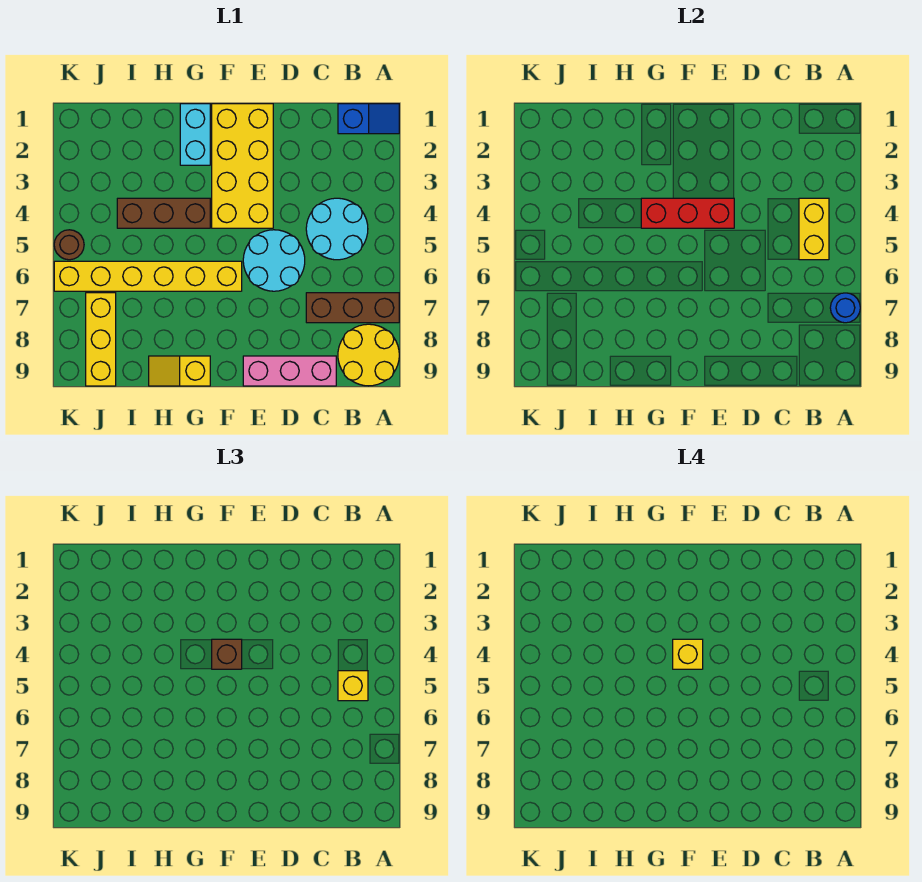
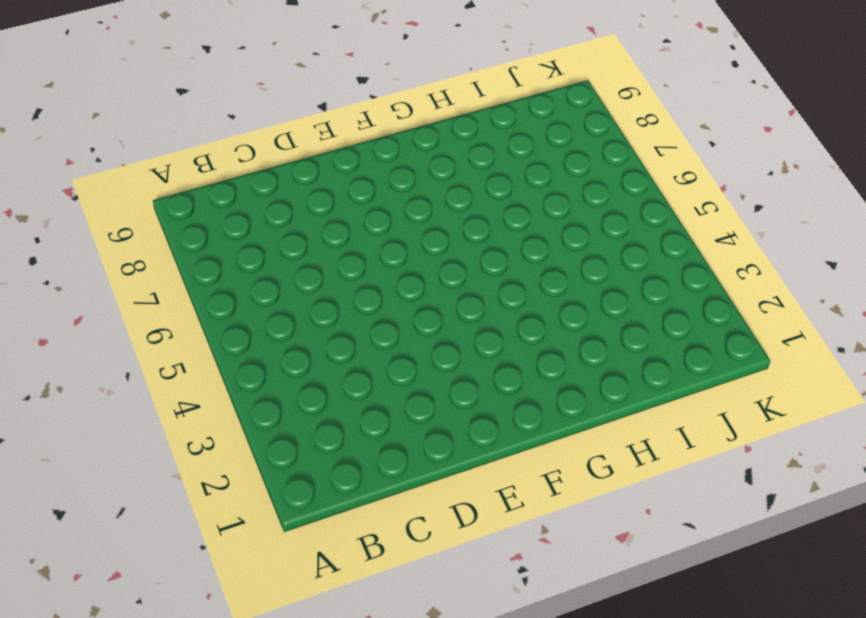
none -> blue 1x2 slope [338,104,399,134]
none -> brown 1x3 brick [306,293,399,323]
none -> yellow 2x2 round brick [338,324,399,386]

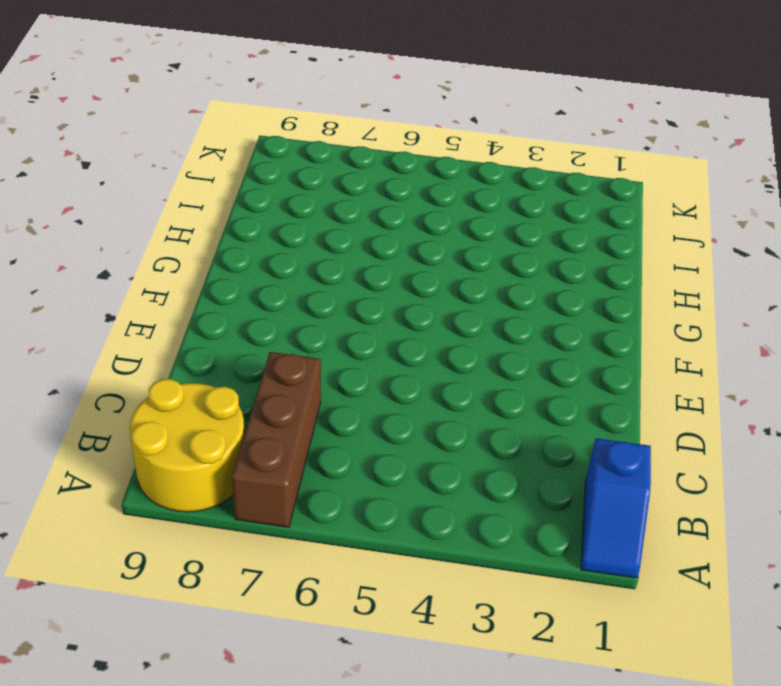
none -> cyan 2x2 round brick [306,198,368,260]
none -> pink 1x3 brick [243,356,336,386]
none -> cyan 2x2 round brick [243,230,305,291]

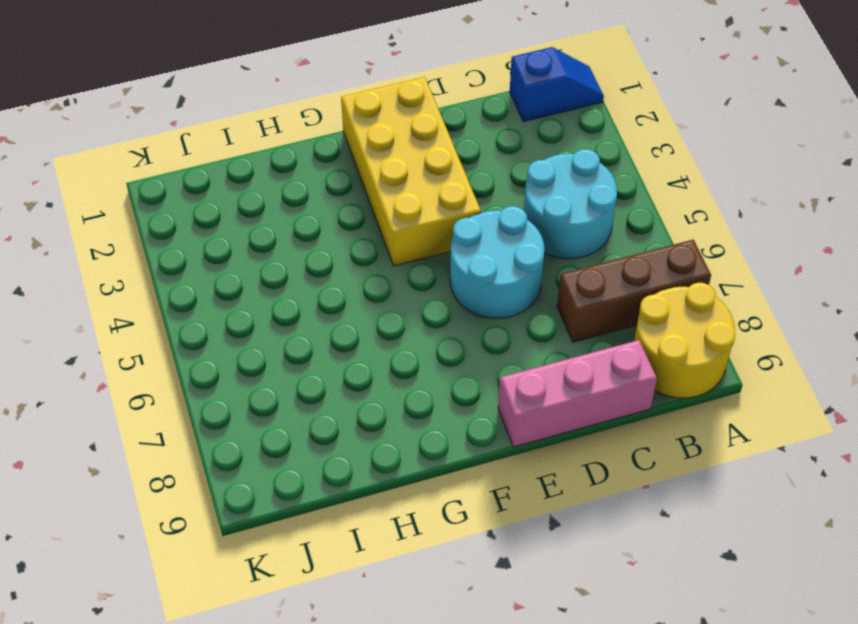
none -> yellow 1x6 brick [54,261,242,291]
none -> cyan 1x2 brick [180,104,210,165]
none -> brown 1x3 brick [117,198,210,228]

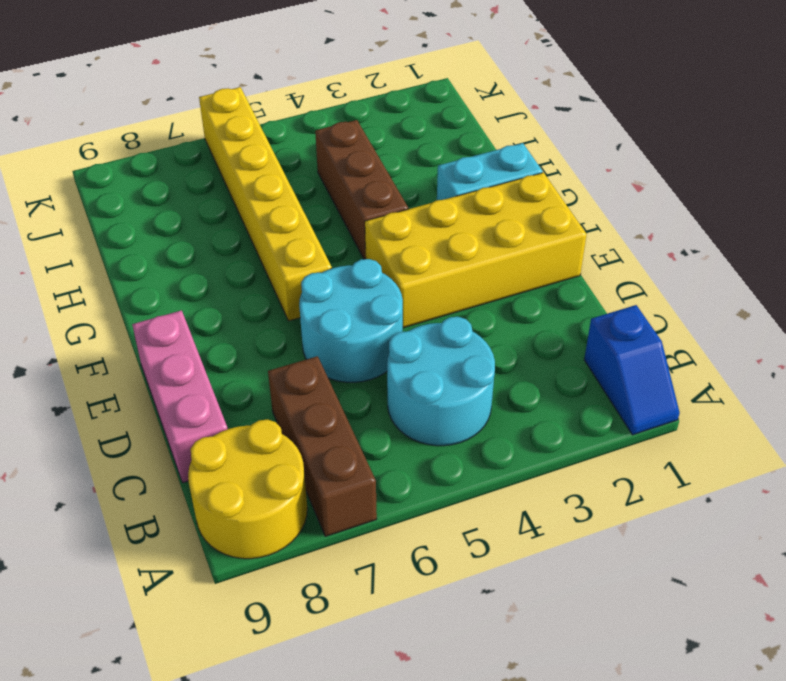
none -> yellow 1x2 slope [149,356,210,386]
none -> yellow 1x3 brick [86,293,116,386]
none -> brown 1x1 round brick [54,230,84,260]

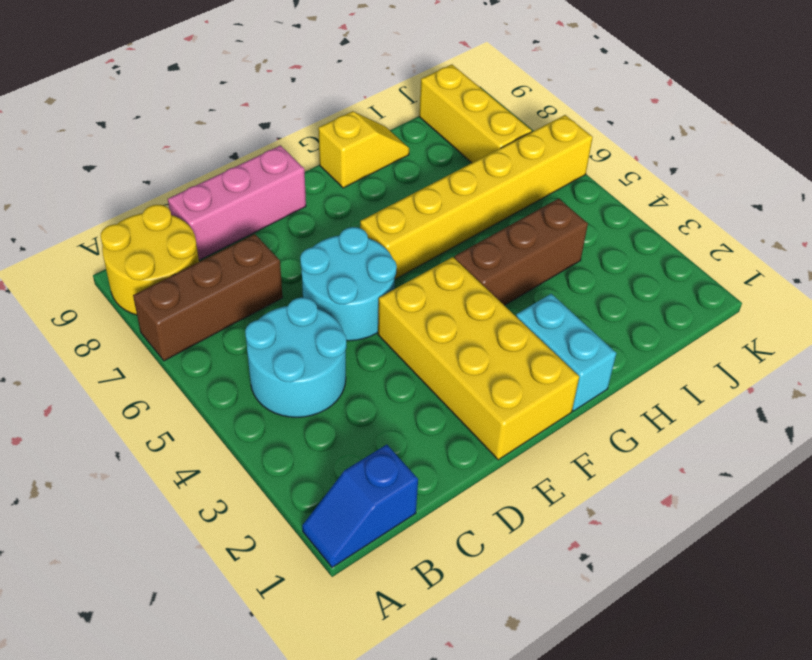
none -> brown 1x1 round brick [54,230,84,260]
none -> blue 1x1 round brick [830,293,860,323]
none -> yellow 1x2 brick [799,198,829,260]

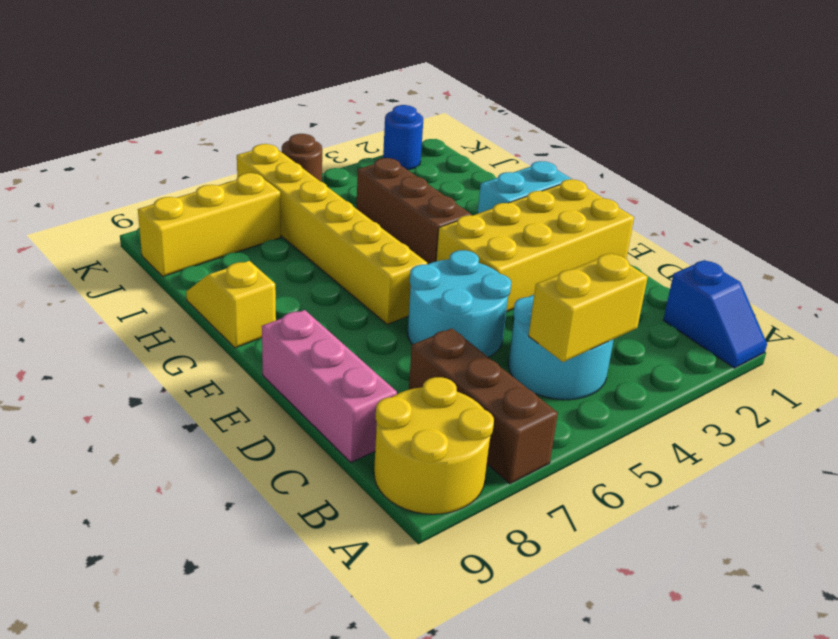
blue 1x1 round brick [383,105,423,170] -> blue 1x1 round brick moved to [830,293,860,323]
none -> red 1x3 brick [641,198,734,228]
none -> yellow 1x1 brick [338,671,368,701]
none -> brown 1x1 brick [212,639,242,669]

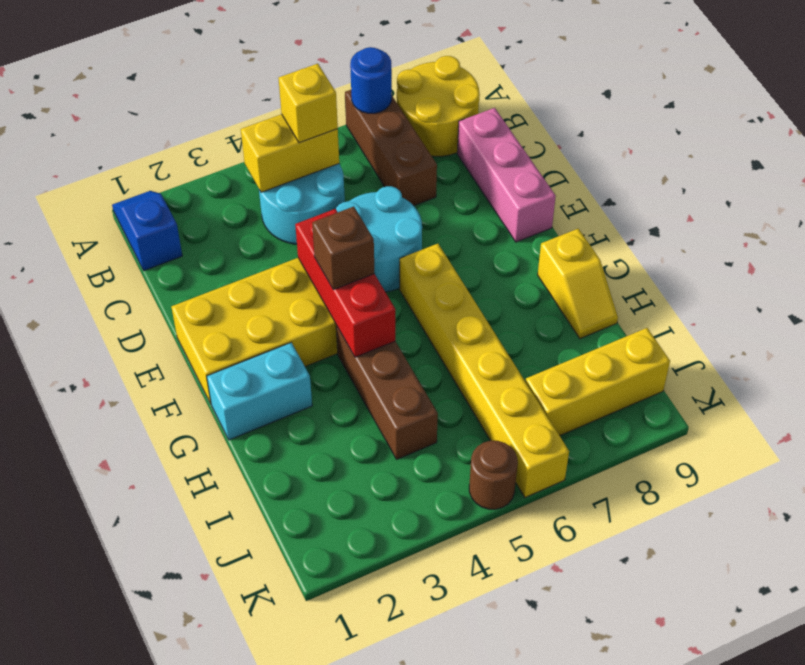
none -> yellow 1x1 brick [673,639,703,669]

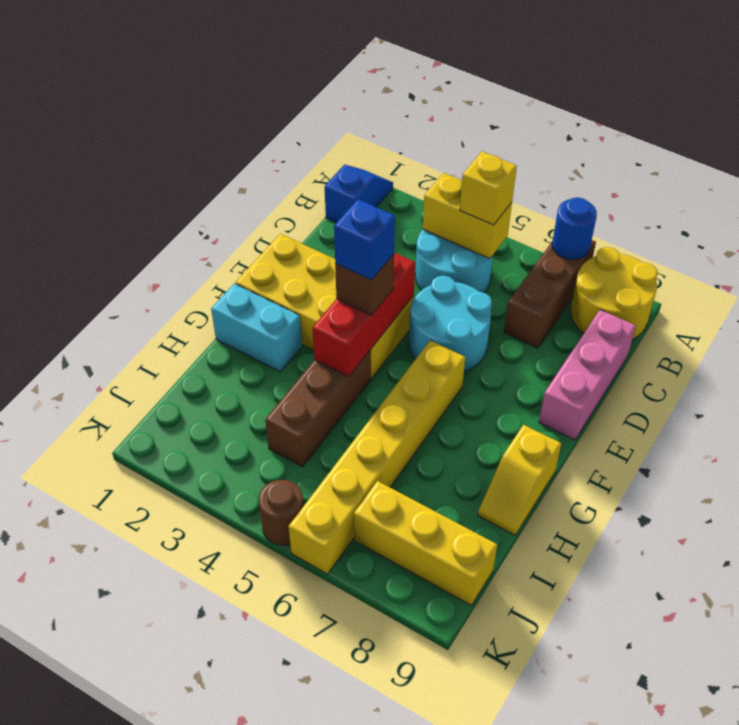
blue 1x1 brick [334,199,395,280] -> yellow 1x1 brick [673,639,703,669]

